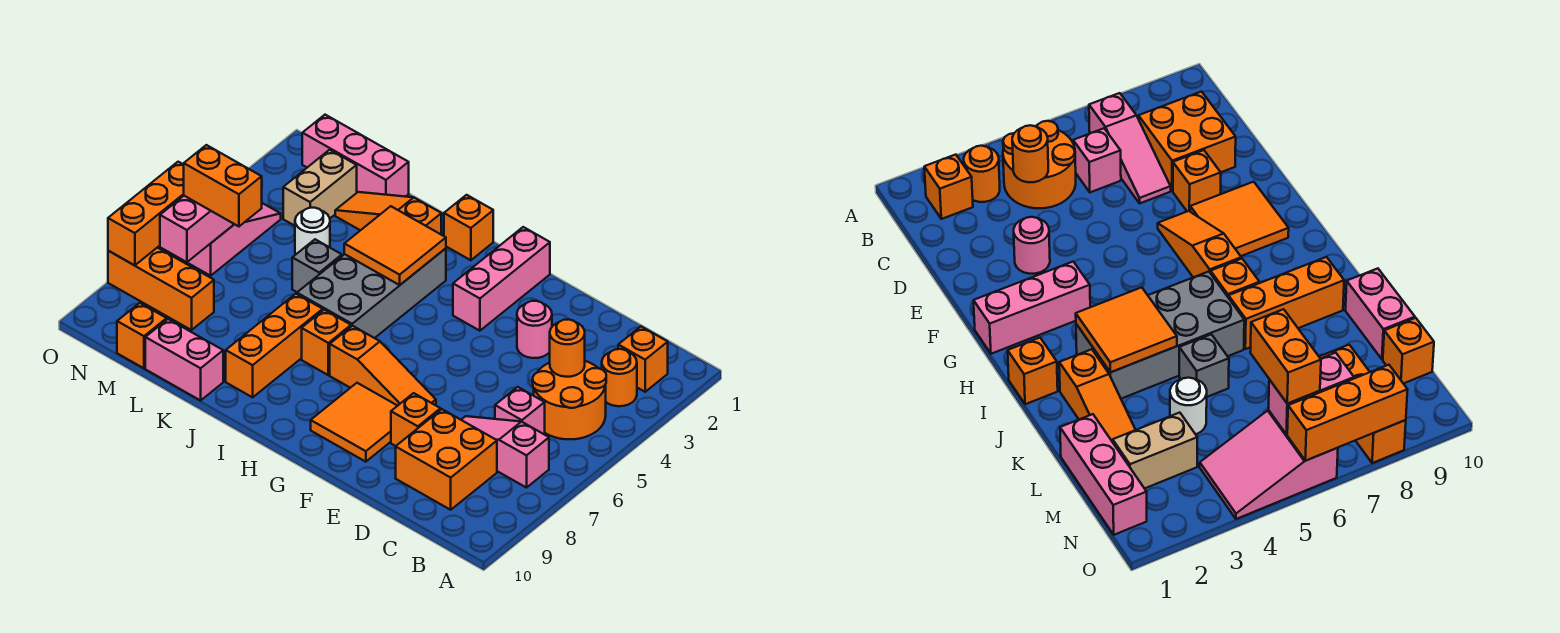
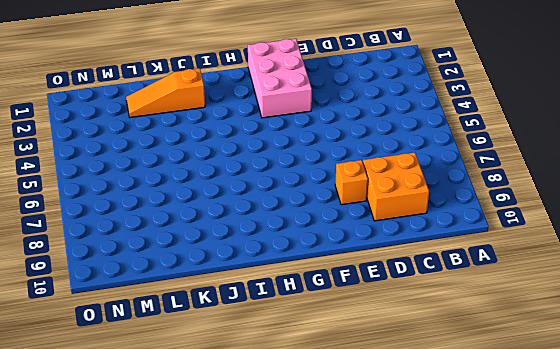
pink 2x3 brick [248,39,312,118] -> pink 1x3 brick [453,227,550,331]
none -> orange 1x1 brick [618,327,668,392]
none -> orange 1x1 round brick [602,349,637,406]
none -> orange 2x2 round brick [533,361,606,439]

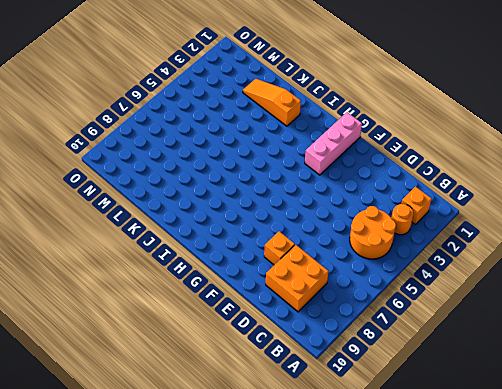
none -> pink 1x3 slope [462,416,549,488]
none -> pink 1x1 brick [495,387,545,434]
none -> pink 1x1 round brick [517,301,552,358]

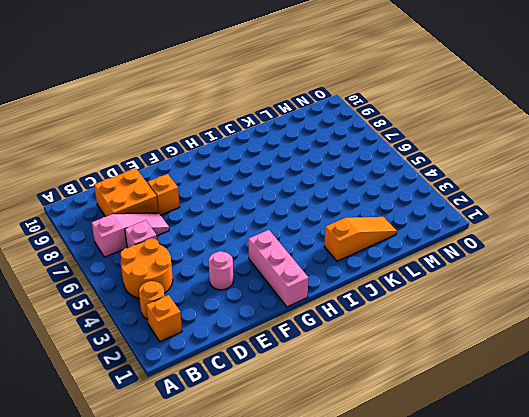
none -> orange 1x3 slope [330,326,436,406]
none -> orange 2x2 tile [311,383,397,462]
none -> orange 1x1 brick [444,195,493,260]

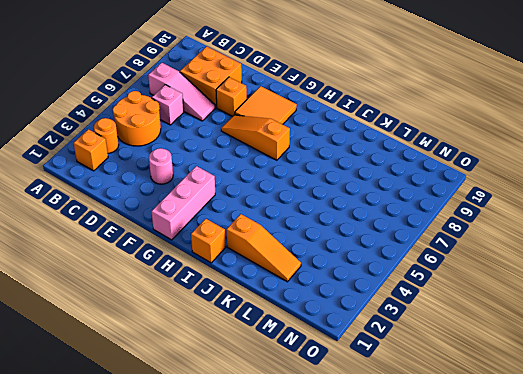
none -> grey 2x4 brick [297,248,446,338]
none -> orange 1x1 brick [302,310,351,375]
none -> orange 1x3 brick [226,294,323,397]

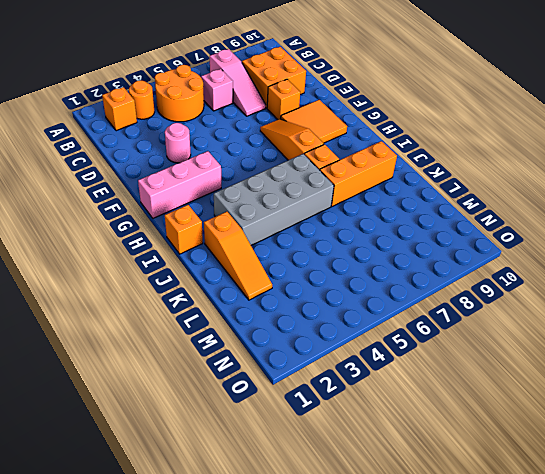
none -> grey 1x1 brick [292,239,342,292]
none -> pink 1x2 brick [145,319,223,400]
none -> pink 1x3 brick [302,115,409,197]

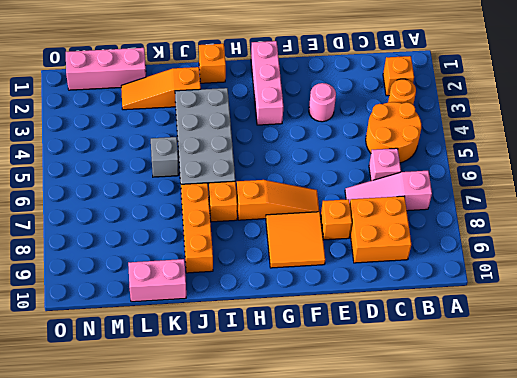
none -> white 1x1 round brick [295,208,330,255]
none -> tan 1x2 brick [283,150,357,226]
none -> orange 1x3 brick [108,248,214,330]

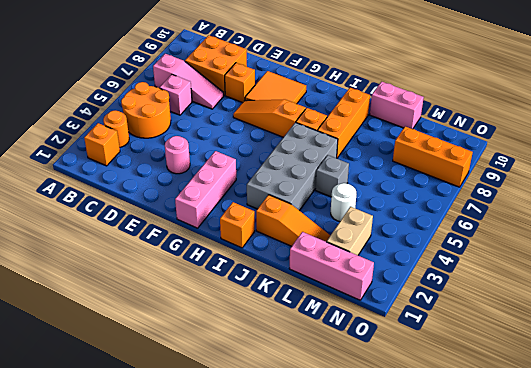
none -> orange 1x1 brick [117,303,167,368]
none -> pink 2x3 slope [159,203,281,276]
none -> orange 1x1 round brick [550,320,585,377]

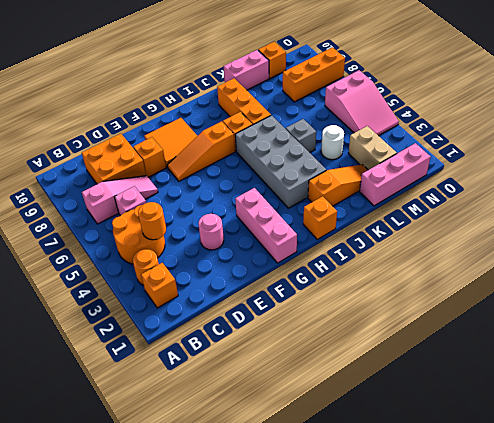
none -> orange 2x2 tile [344,206,446,285]
none -> pink 1x2 brick [160,196,233,262]
none -> orange 1x3 brick [108,162,184,265]

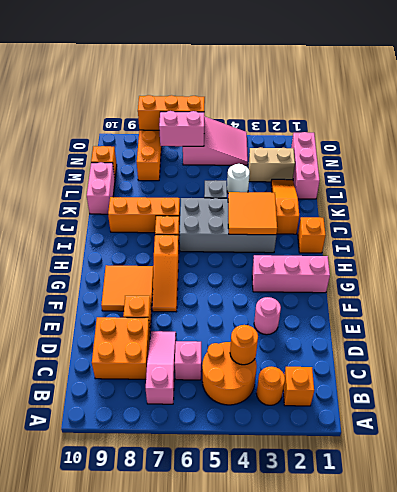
none -> orange 1x2 brick [184,145,262,226]

